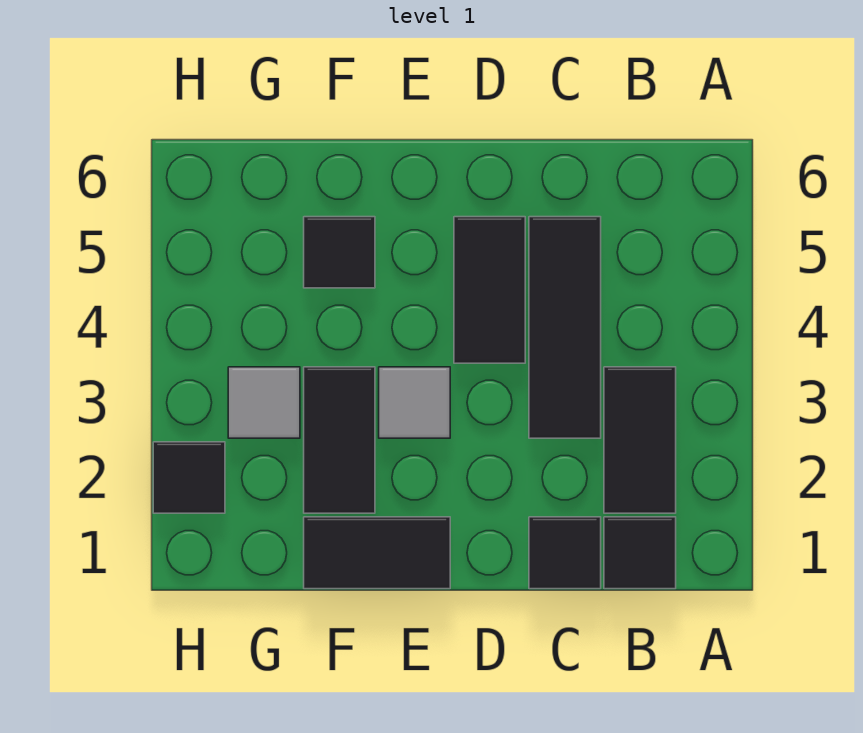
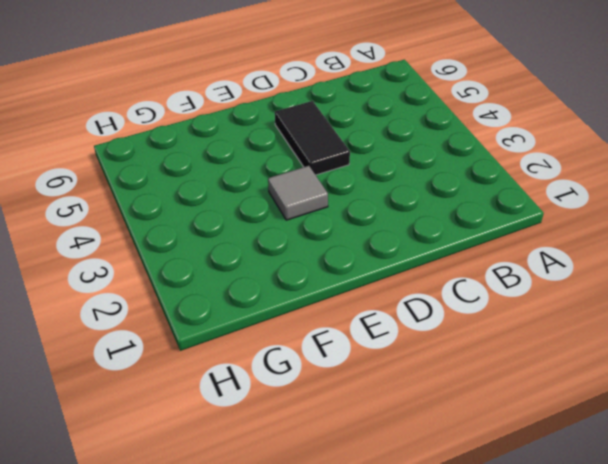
none -> black 1x1 tile [604,517,676,589]
none -> black 1x2 tile [604,367,676,513]

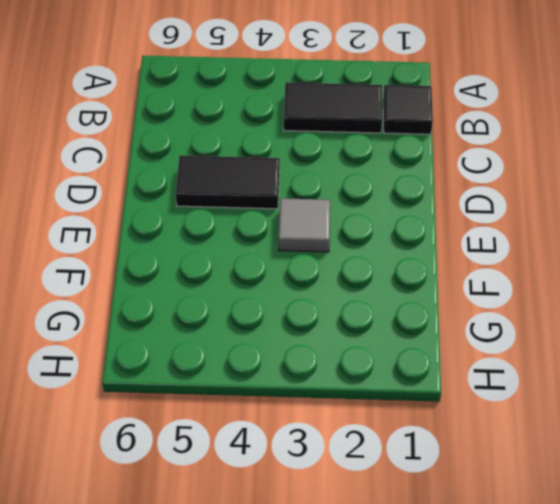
none -> black 1x1 tile [529,517,601,589]
none -> black 1x3 tile [529,217,601,438]

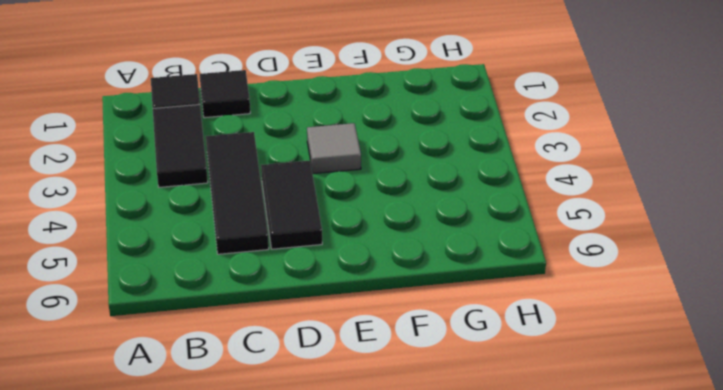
none -> black 1x2 tile [304,517,450,589]
none -> black 1x2 tile [304,367,375,513]

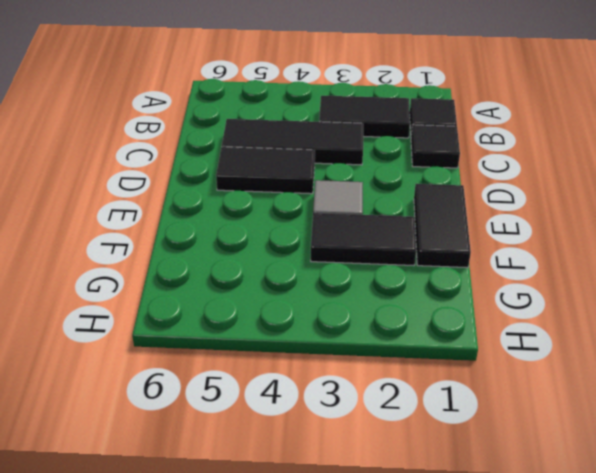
none -> black 1x1 tile [304,217,375,288]
none -> grey 1x1 tile [228,367,300,438]

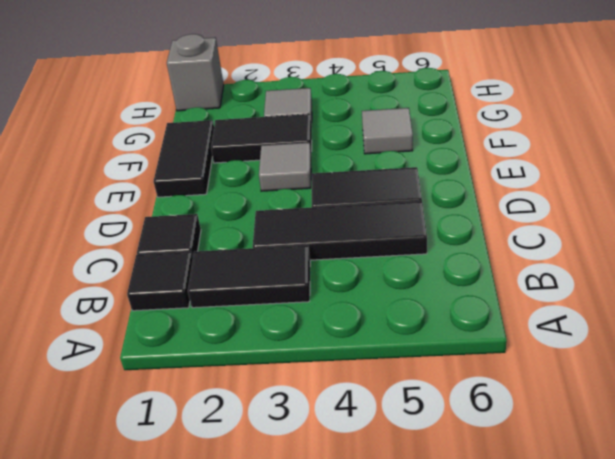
grey 1x1 tile [362,108,413,154] -> black 1x1 tile [304,217,375,288]
grey 1x1 brick [167,34,224,111] -> none
none -> black 1x1 tile [153,442,225,513]

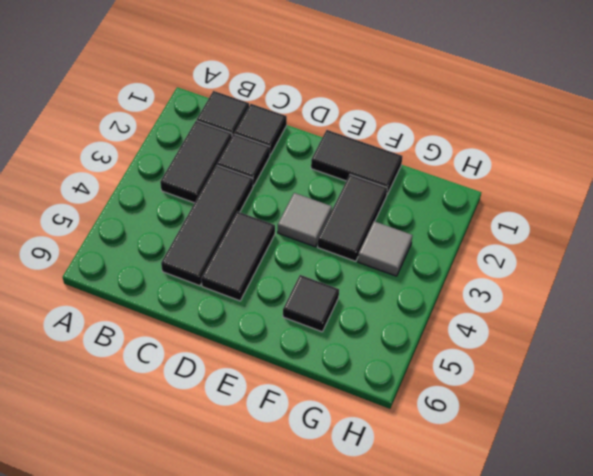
black 1x1 tile [217,134,270,186] -> black 1x1 tile moved to [153,442,225,513]

